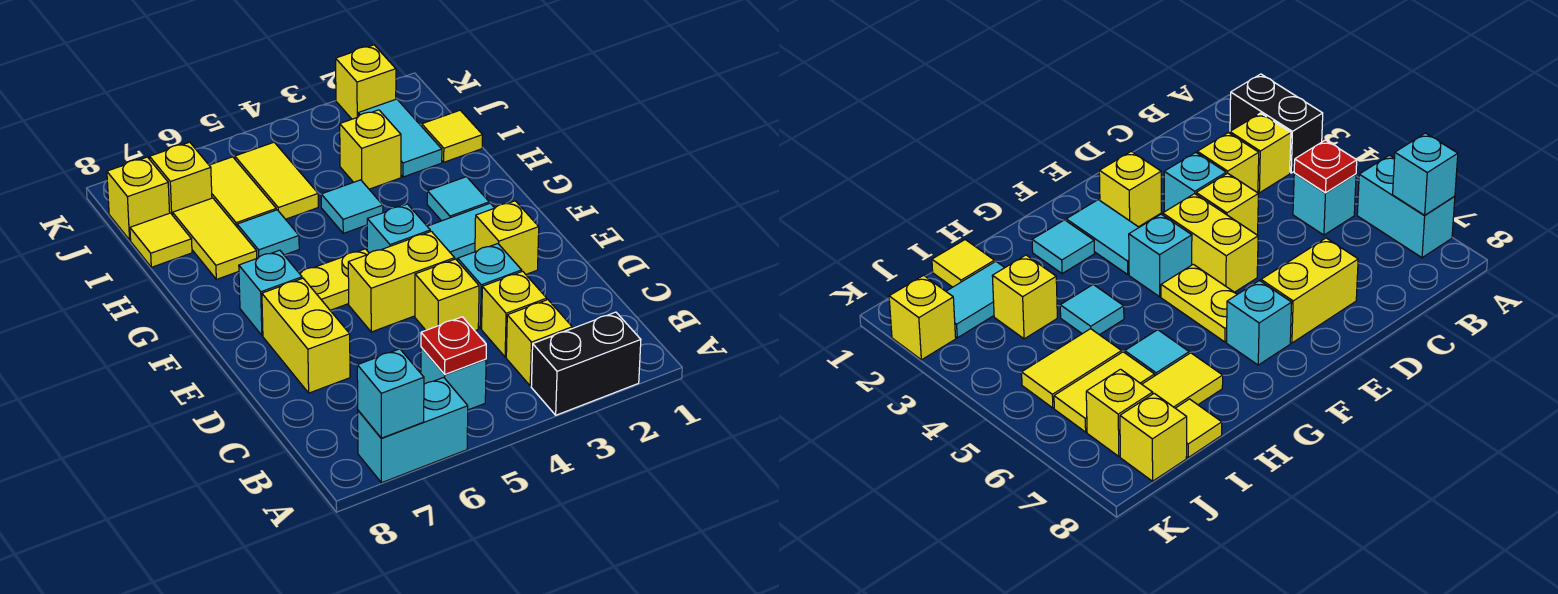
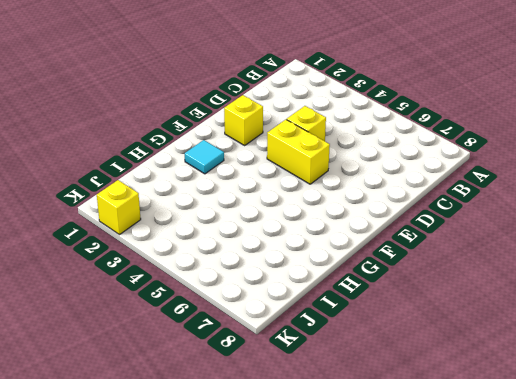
none -> black 1x2 brick [531,312,641,415]
none -> cyan 1x2 brick [358,377,468,483]
none -> yellow 1x1 brick [506,300,572,386]

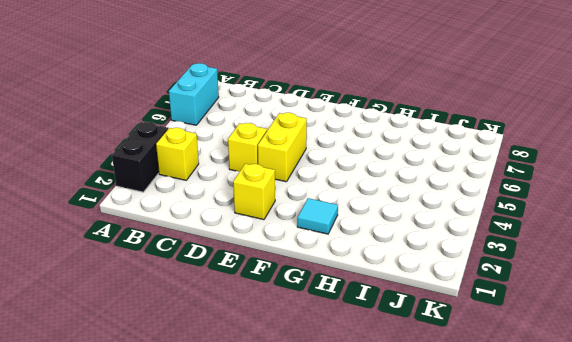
none -> cyan 1x1 brick [421,347,486,410]
none -> yellow 1x1 brick [482,271,547,357]
none -> cyan 1x1 brick [458,244,522,329]

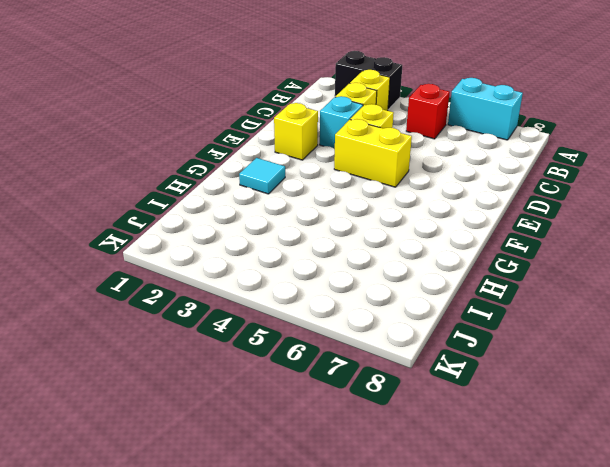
red 1x1 brick [406,84,450,139] -> cyan 1x1 brick [421,347,486,410]
none -> yellow 1x2 brick [262,278,350,393]
none -> cyan 1x2 tile [427,203,494,261]
none -> cyan 1x1 brick [367,204,430,253]

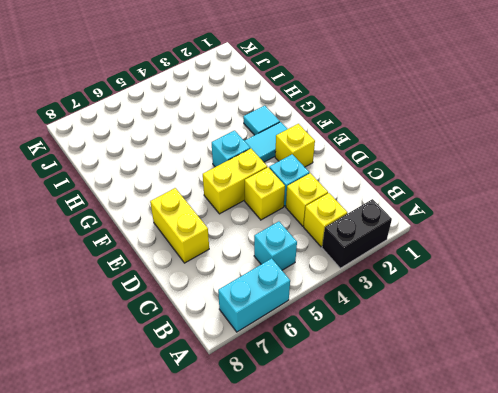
none -> yellow 1x2 plate [299,249,369,310]
none -> cyan 1x1 brick [239,250,302,335]
none -> cyan 1x1 tile [321,180,383,233]

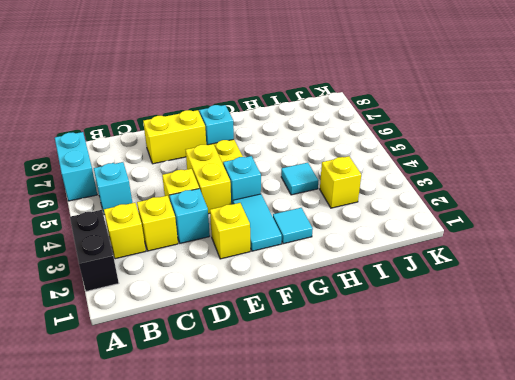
none -> cyan 1x1 tile [237,210,299,258]
none -> yellow 1x2 tile [173,198,257,279]
none -> yellow 1x1 tile [422,110,483,162]

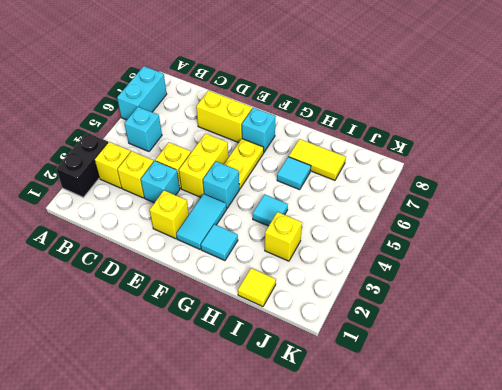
none -> cyan 1x2 tile [358,99,442,177]
none -> yellow 1x2 tile [235,142,318,219]
none -> yellow 1x2 tile [209,157,276,226]

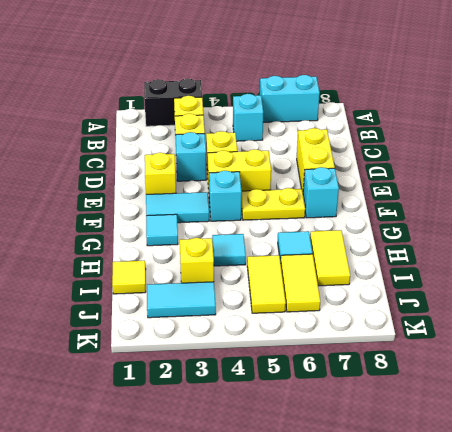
cyan 1x2 tile [147,282,216,318] -> cyan 1x2 tile turned to [358,99,442,177]
none -> yellow 1x1 tile [130,213,192,267]
none -> yellow 1x1 brick [150,142,212,215]
none -> yellow 1x1 brick [107,157,170,240]

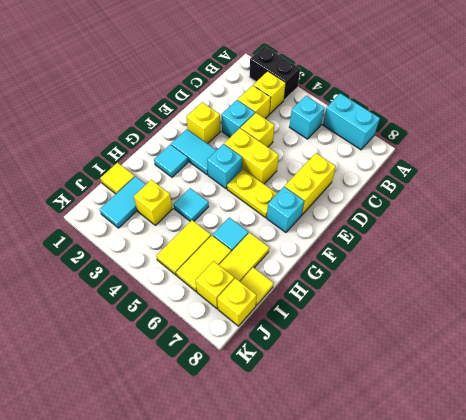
none -> yellow 1x1 brick [336,45,396,119]
none -> cyan 1x1 brick [357,349,424,438]
none -> red 1x1 plate [421,317,486,374]

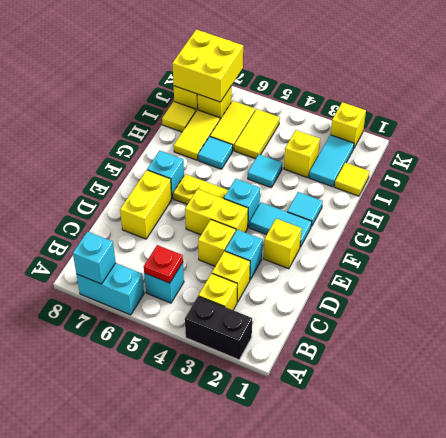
yellow 2x2 brick [172,30,243,102] -> none

